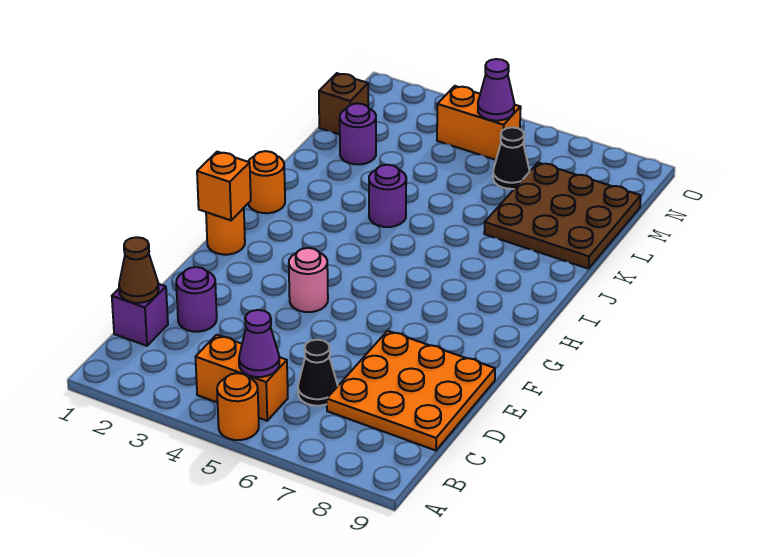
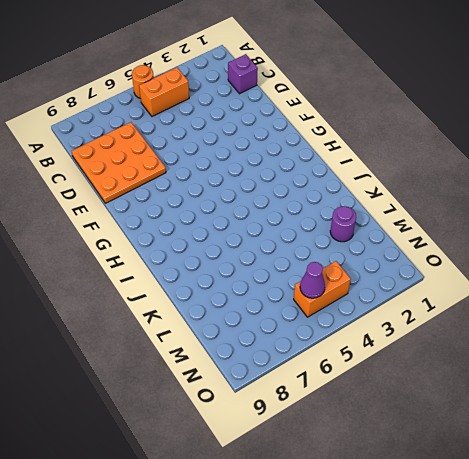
none -> black 1x1 cone [298,340,338,406]
none -> purple 1x1 round brick [176,267,217,332]
none -> pink 1x1 round brick [289,248,328,312]

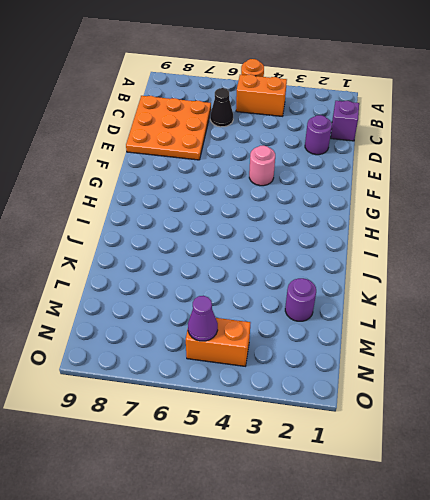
none -> orange 1x1 round brick [206,208,245,255]
none -> orange 1x1 round brick [248,151,285,213]
none -> purple 1x1 round brick [369,165,406,227]

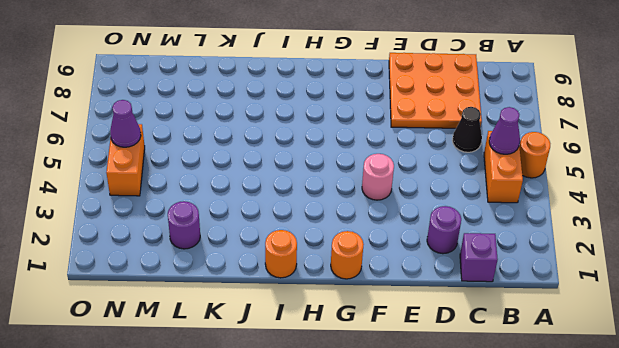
none -> purple 1x1 round brick [369,165,406,227]
none -> brown 3x3 plate [484,163,641,269]
none -> brown 1x1 brick [319,73,368,135]

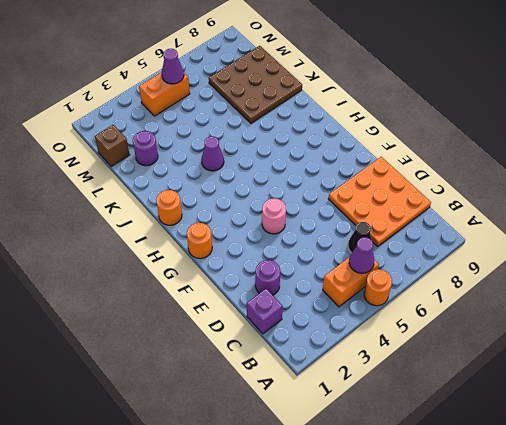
purple 1x1 cone [201,136,224,171] -> purple 1x1 round brick [369,165,406,227]
none -> black 1x1 cone [493,127,530,189]
none -> brown 1x1 cone [119,237,159,303]
none -> orange 1x1 brick [197,152,251,220]

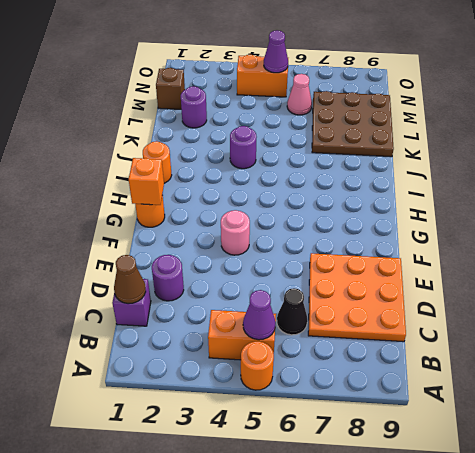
pink 1x1 cone [287,74,312,115] -> black 1x1 cone [493,127,530,189]

